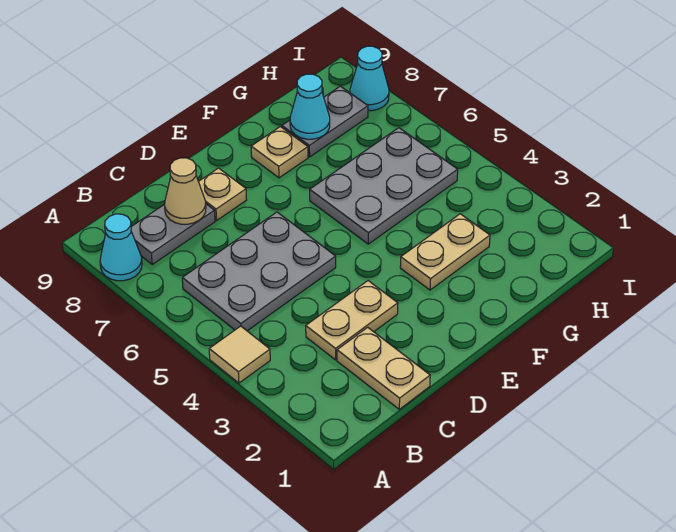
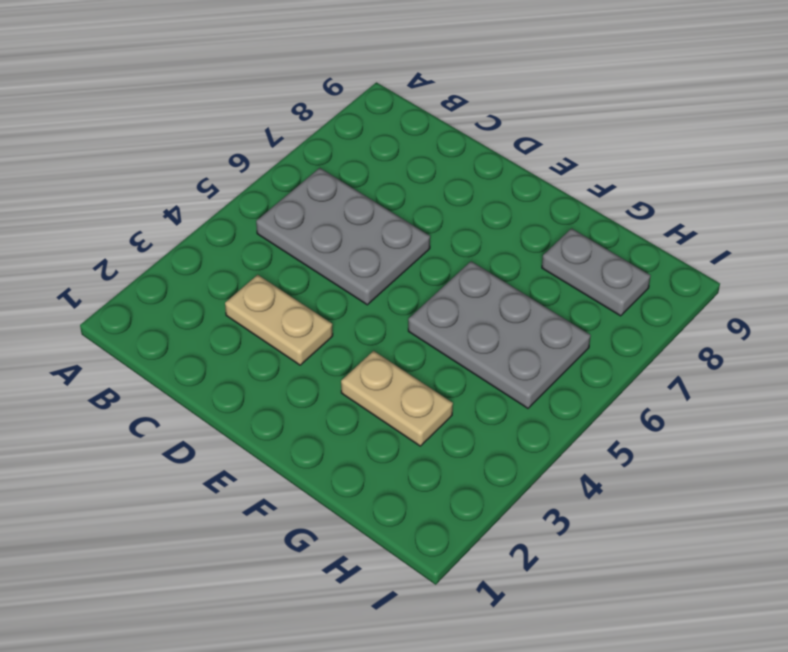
none -> tan 1x1 tile [209,326,270,383]
none -> cyan 1x1 cone [100,214,142,281]
none -> grey 1x2 plate [131,204,215,264]

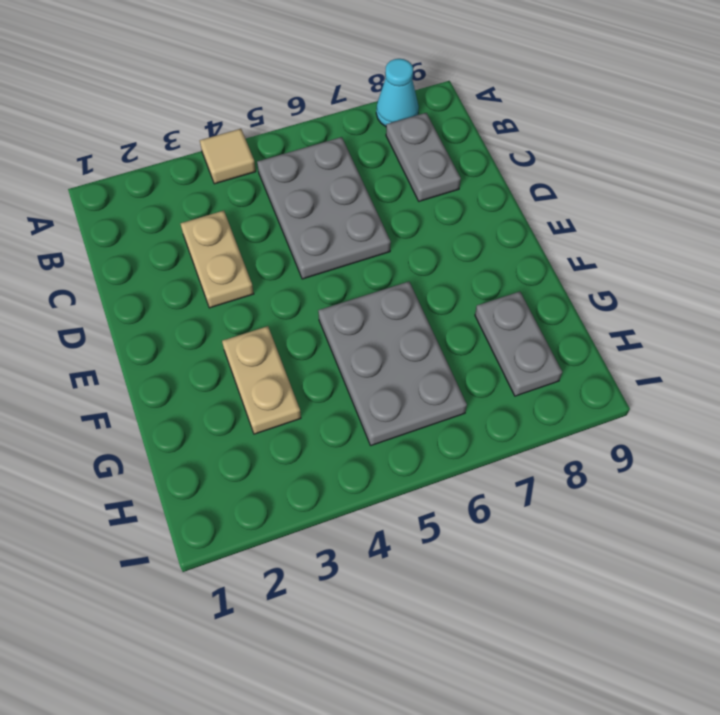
none -> tan 1x2 plate [337,327,430,409]
none -> tan 1x1 plate [199,168,247,220]
none -> tan 1x1 plate [251,127,308,178]

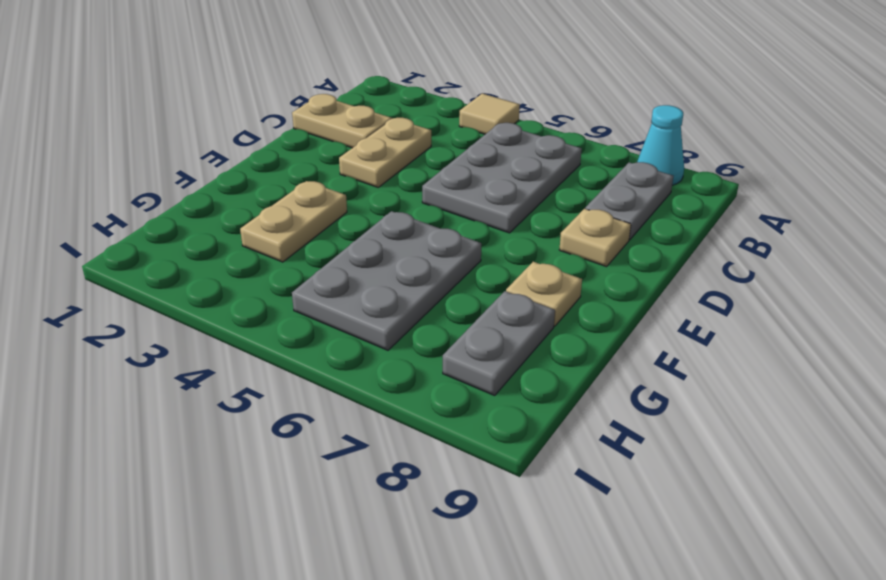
none -> cyan 1x1 cone [350,46,389,111]
none -> tan 1x1 cone [165,158,206,224]
none -> cyan 1x1 cone [290,74,330,139]

